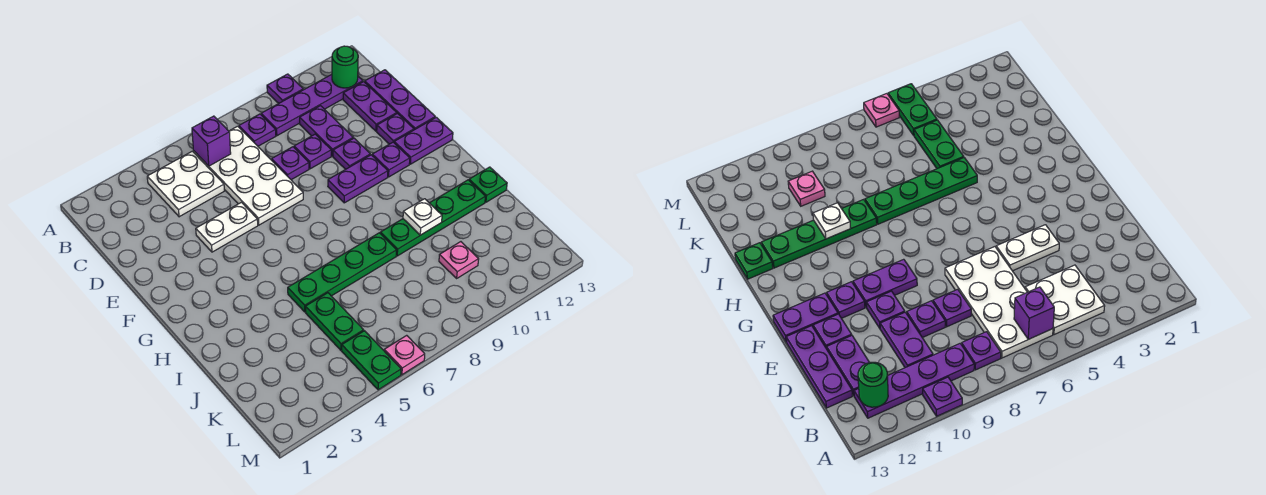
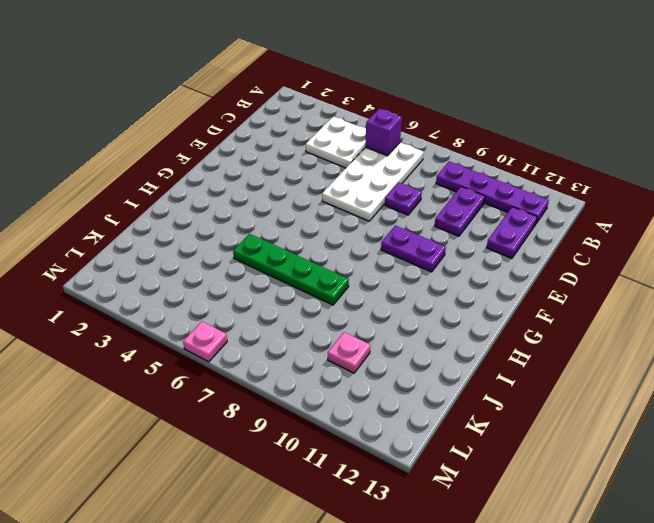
none -> purple 1x1 plate [267,74,303,103]
none -> purple 1x1 plate [239,114,276,146]
none -> purple 1x3 plate [365,70,435,130]

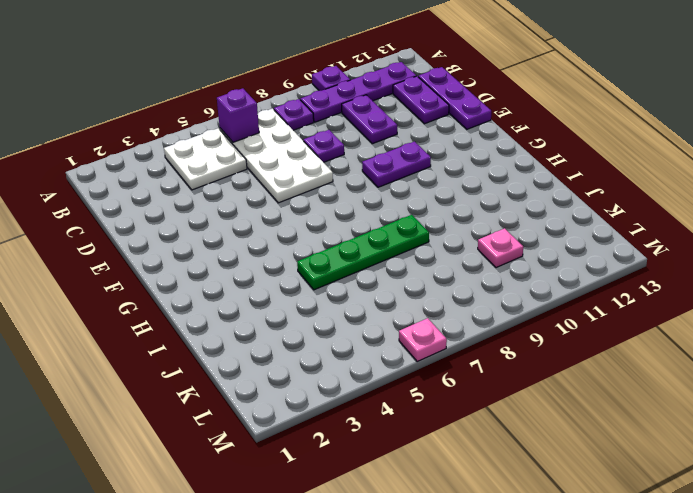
none -> purple 1x1 plate [294,134,331,169]
none -> white 1x2 plate [196,202,258,252]
none -> purple 1x1 plate [333,138,370,169]

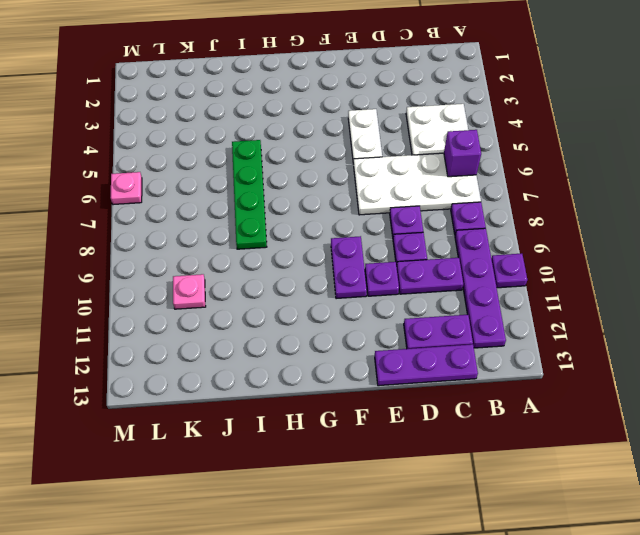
none -> purple 1x1 plate [377,114,414,144]
none -> purple 1x1 plate [372,142,410,177]
none -> purple 1x2 plate [394,117,453,164]

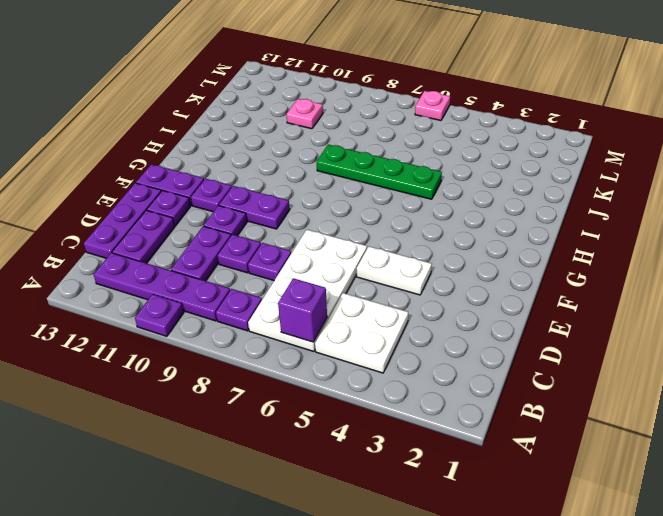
none -> green 1x4 plate [380,180,485,256]
none -> green 1x1 plate [469,167,507,202]
none -> green 1x2 plate [305,293,364,350]

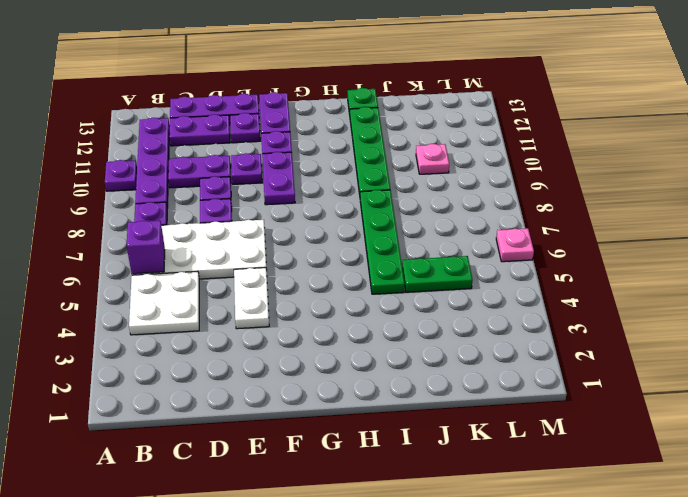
none -> green 1x2 plate [342,331,401,390]
none -> green 1x1 round brick [332,46,358,88]
none -> white 1x1 plate [403,199,442,235]

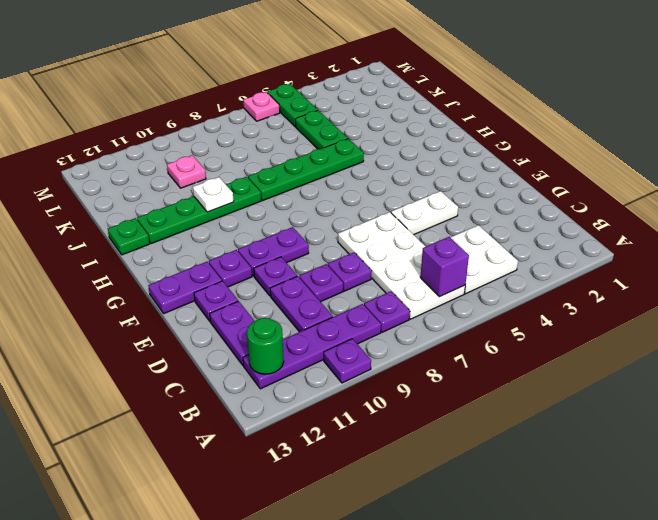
none -> purple 1x3 plate [365,70,435,130]

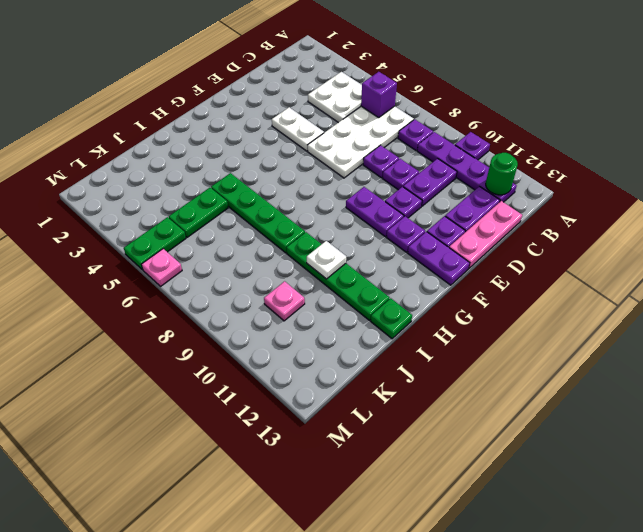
pink 1x3 plate [449,201,522,268] -> purple 1x3 plate [365,70,435,130]

